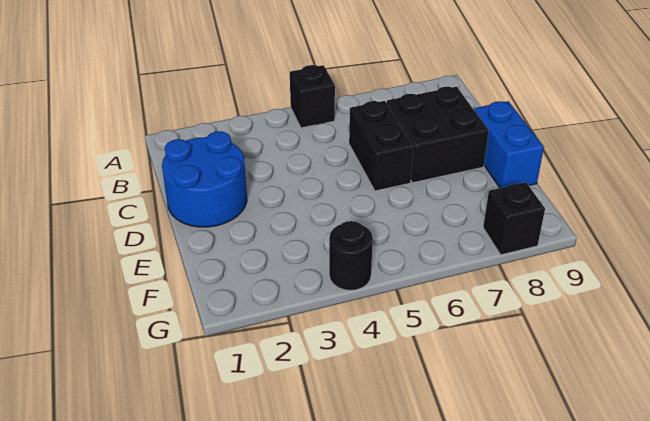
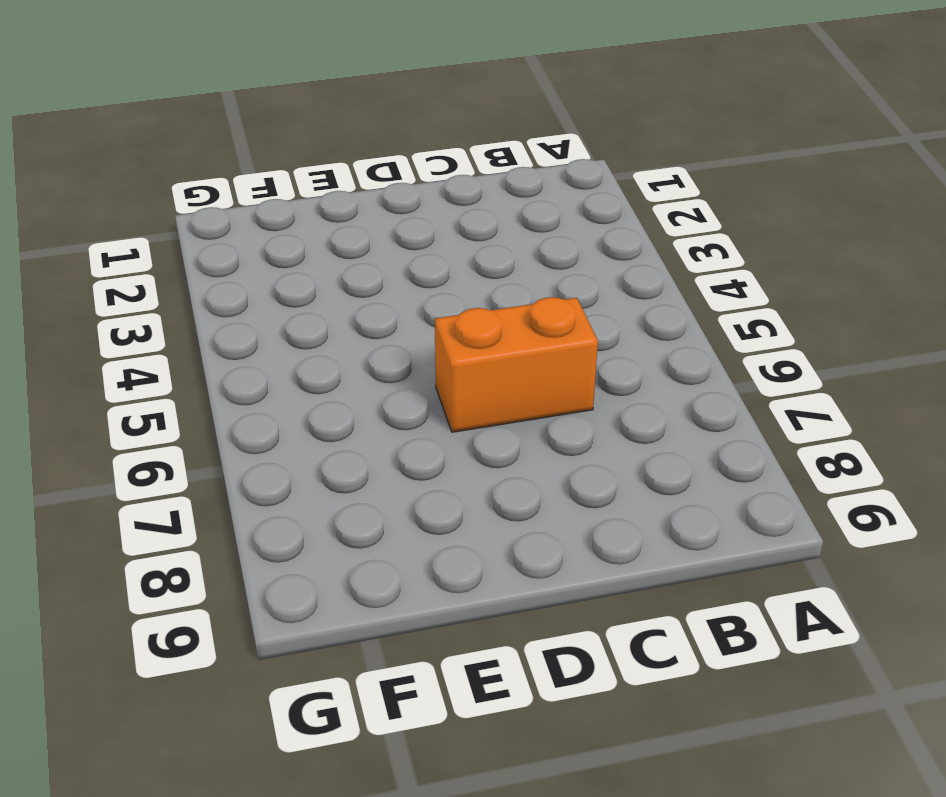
orange 1x2 brick [435,297,598,432] -> black 1x2 brick [349,101,413,191]
none -> black 1x1 brick [290,65,335,128]
none -> blue 2x2 round brick [162,131,247,227]

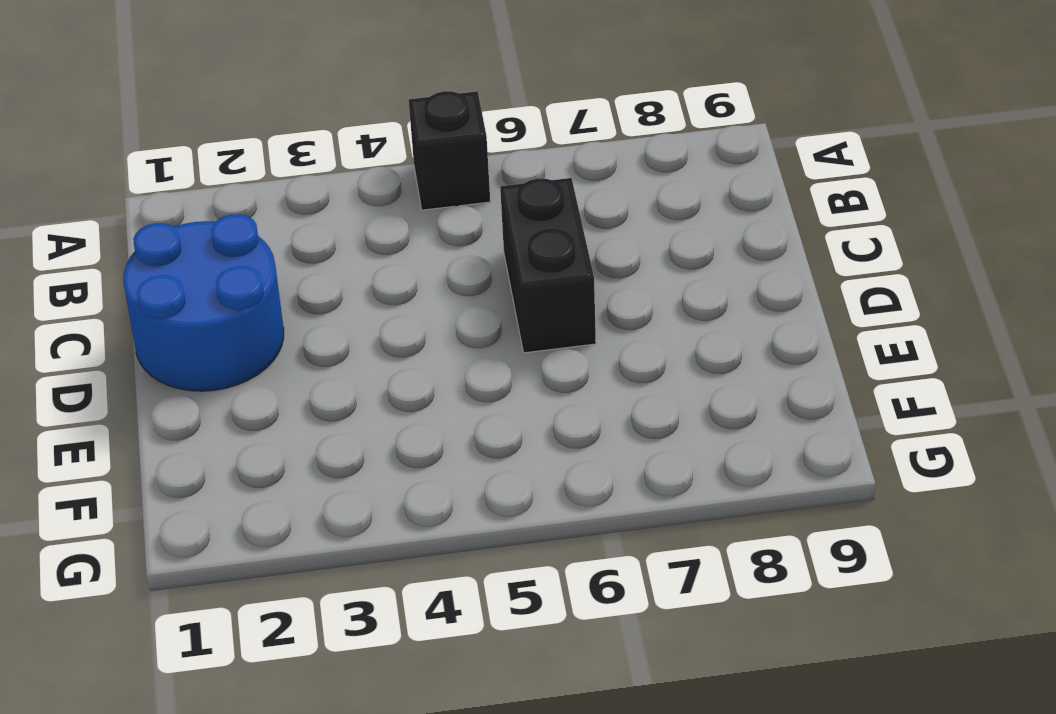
none -> black 2x2 brick [387,87,489,183]
none -> blue 1x2 brick [474,101,544,188]

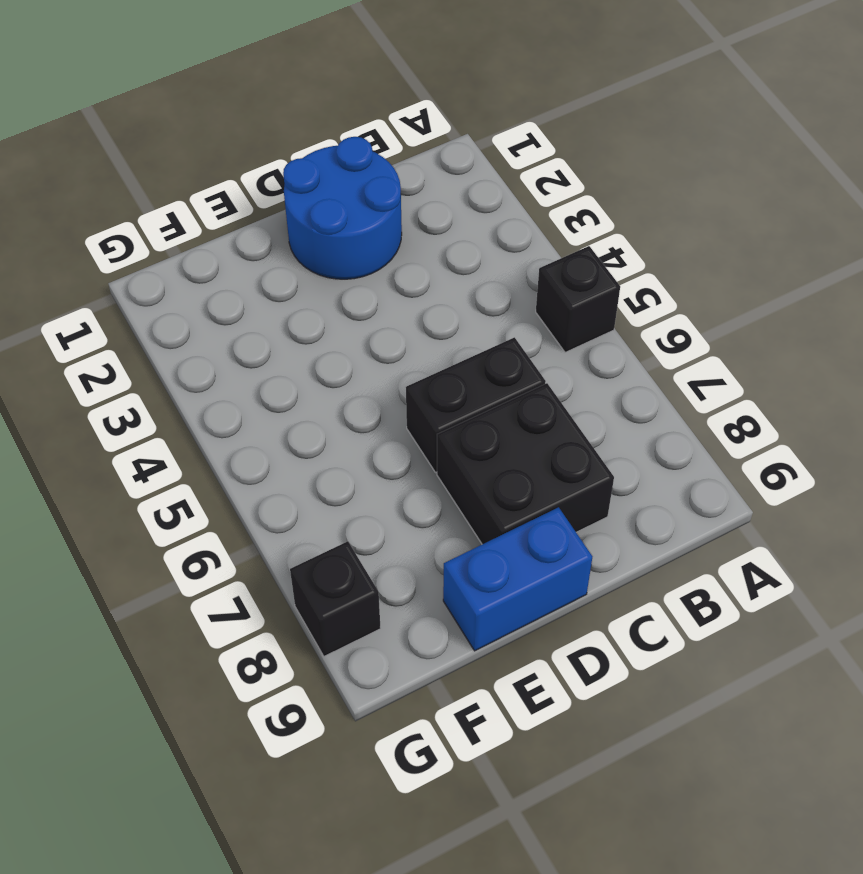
none -> black 1x1 round brick [329,221,373,290]

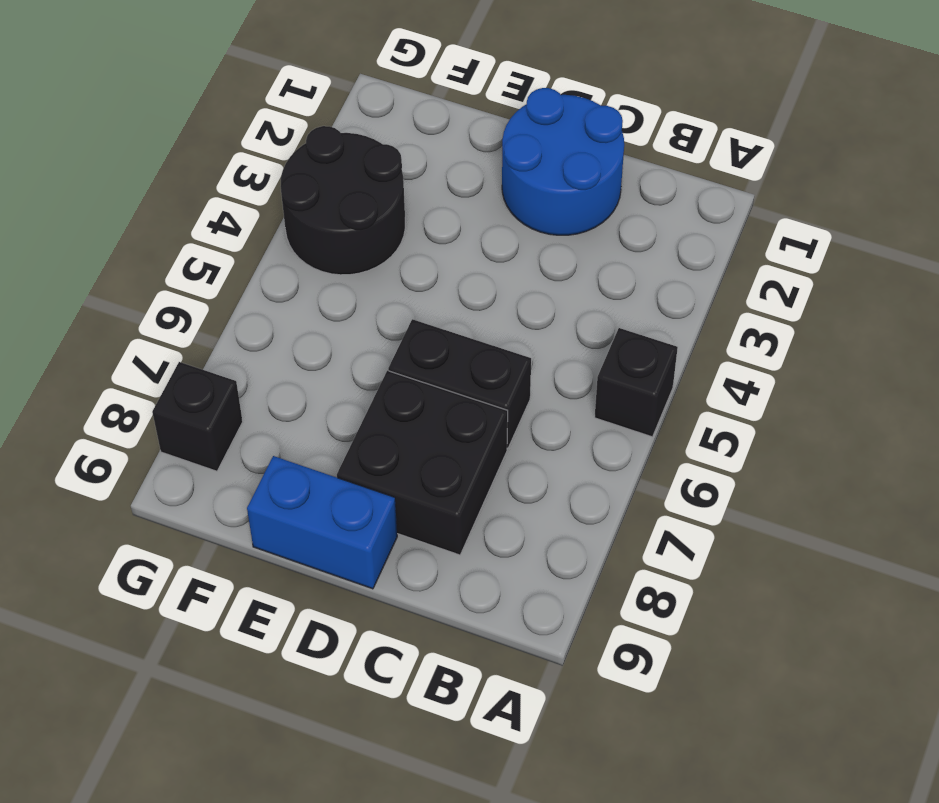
black 2x2 round brick [281,126,405,275] -> black 1x1 round brick [329,221,373,290]

